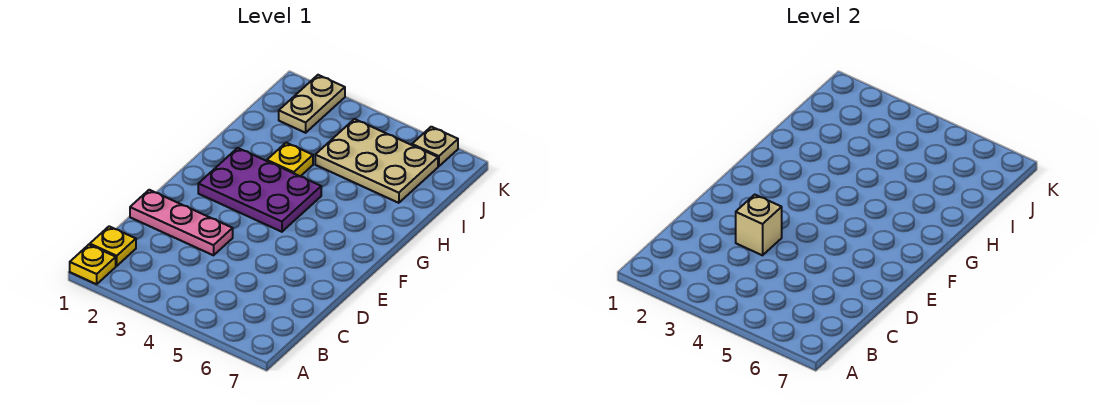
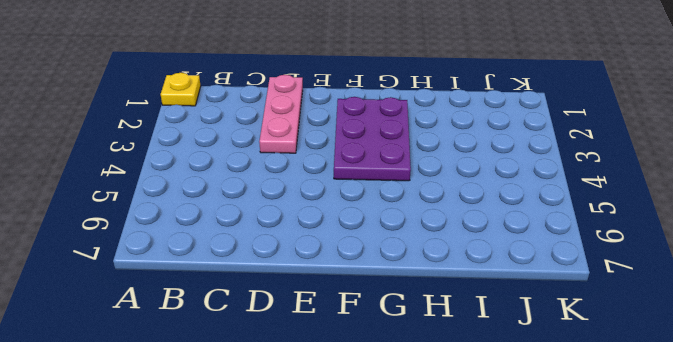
none -> yellow 1x1 plate [90,226,136,266]
none -> yellow 1x1 plate [267,143,313,176]

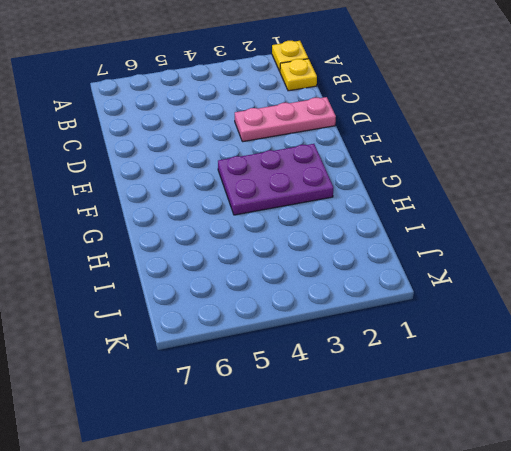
none -> yellow 1x1 plate [267,143,313,176]
none -> tan 2x3 plate [315,119,438,203]

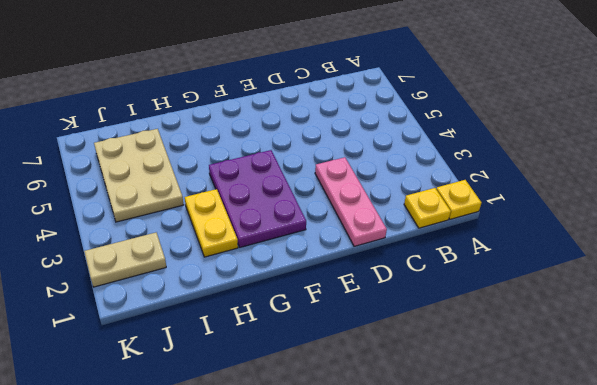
yellow 1x2 plate [185,189,238,257] -> yellow 1x1 plate [267,143,313,176]
none -> tan 1x1 plate [412,127,458,166]
none -> tan 1x1 brick [736,195,782,255]

